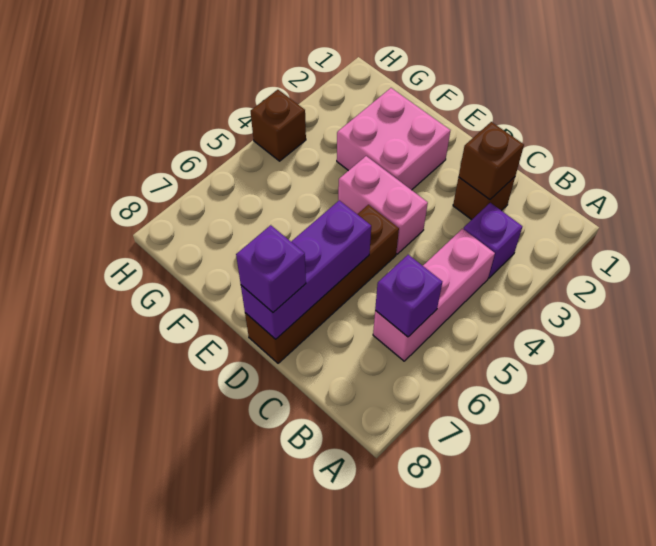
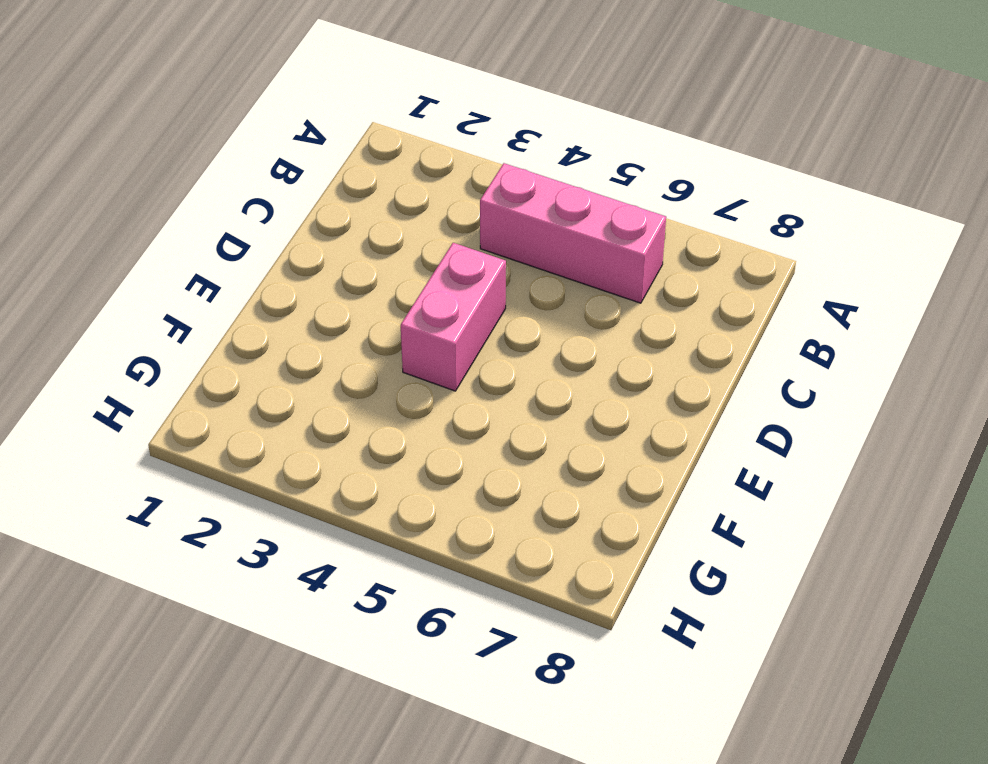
none -> purple 1x1 brick [464,203,522,278]
none -> brown 1x1 brick [453,177,515,220]

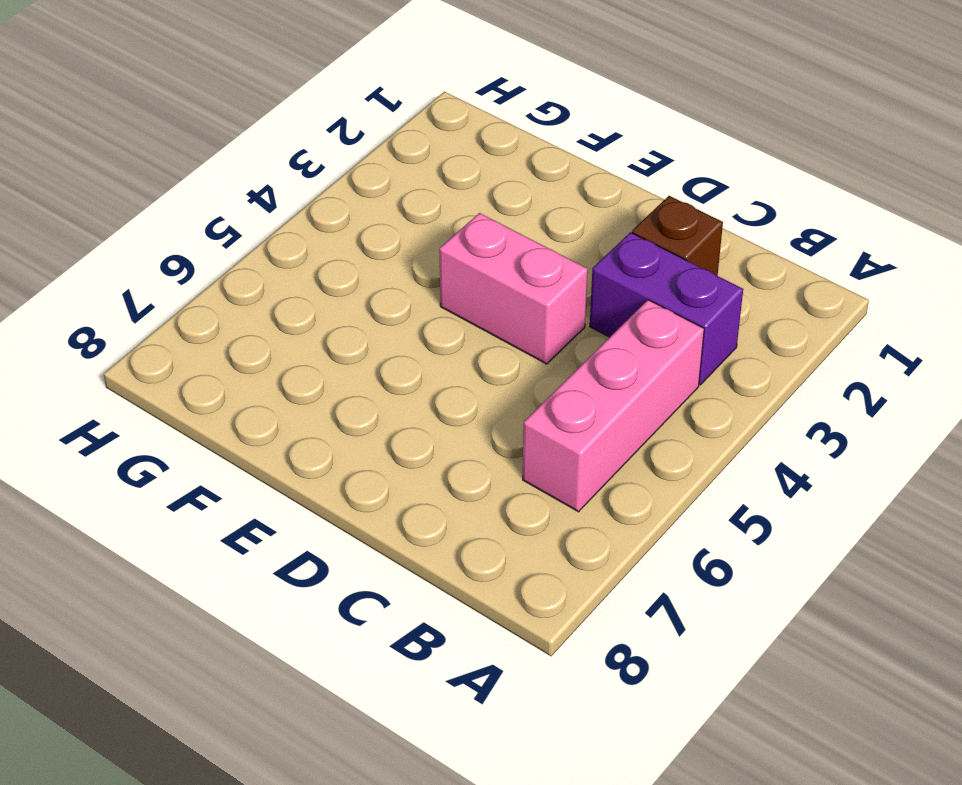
purple 1x2 brick [590,232,743,385] -> purple 1x1 brick [464,203,522,278]
none -> brown 1x4 brick [245,205,399,363]
none -> pink 2x2 brick [337,88,450,190]

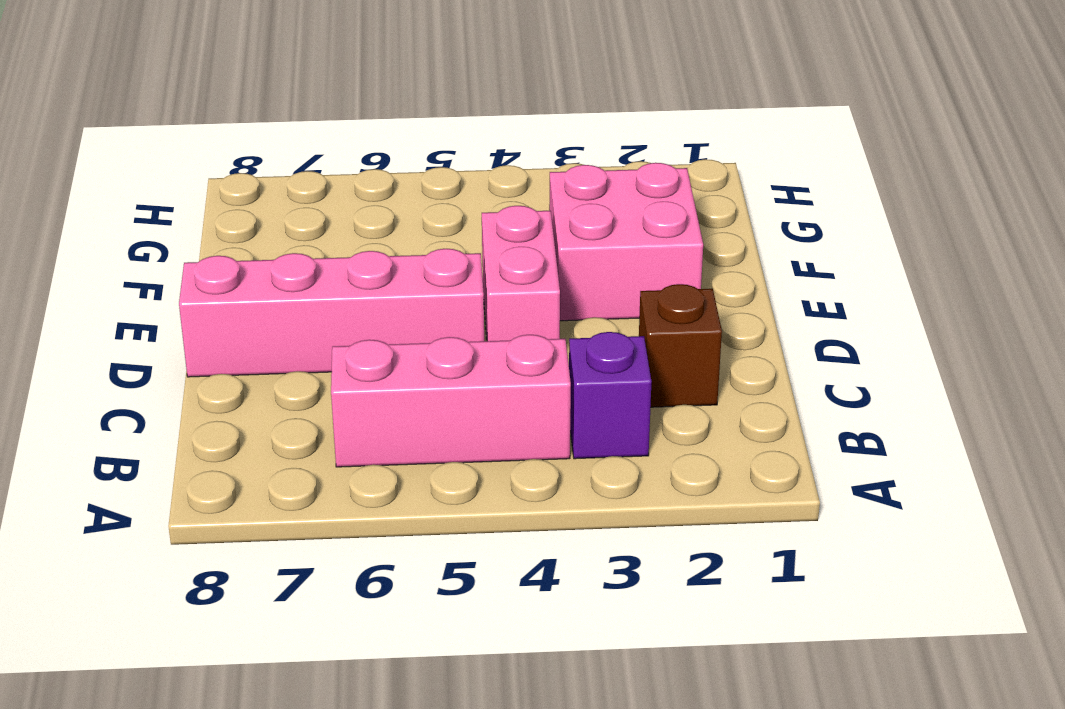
pink 1x4 brick [179,249,484,377] -> brown 1x4 brick [245,205,399,363]
none -> brown 1x1 brick [251,90,306,161]
none -> purple 1x1 brick [375,255,442,337]

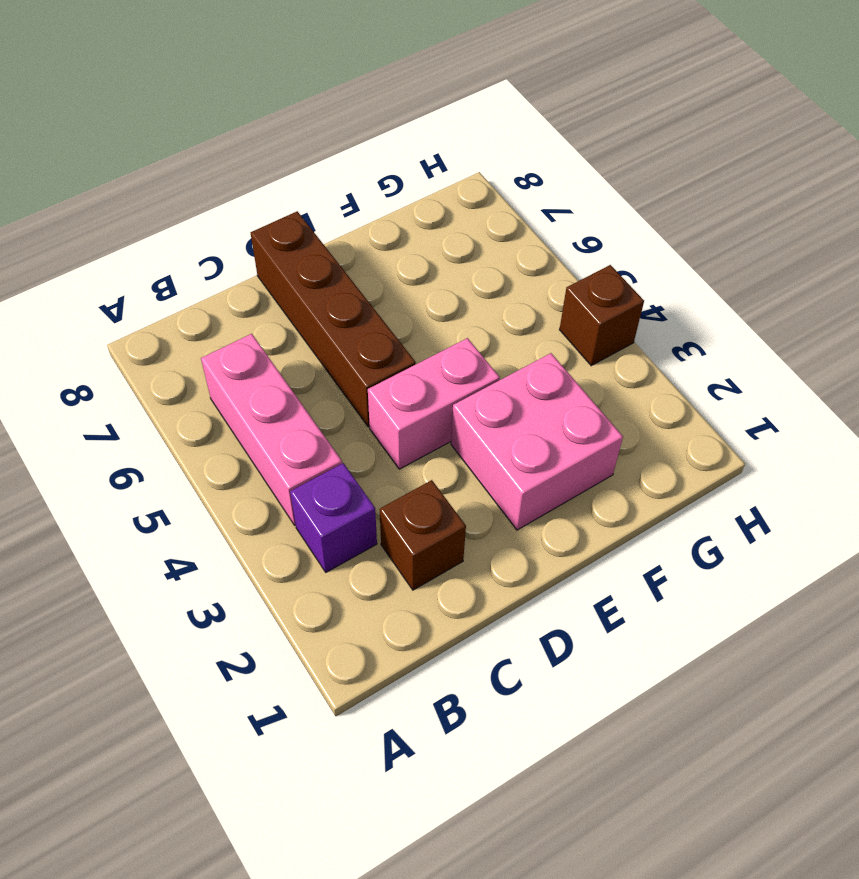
none -> purple 1x1 brick [375,255,442,337]
none -> brown 1x1 brick [459,122,524,199]

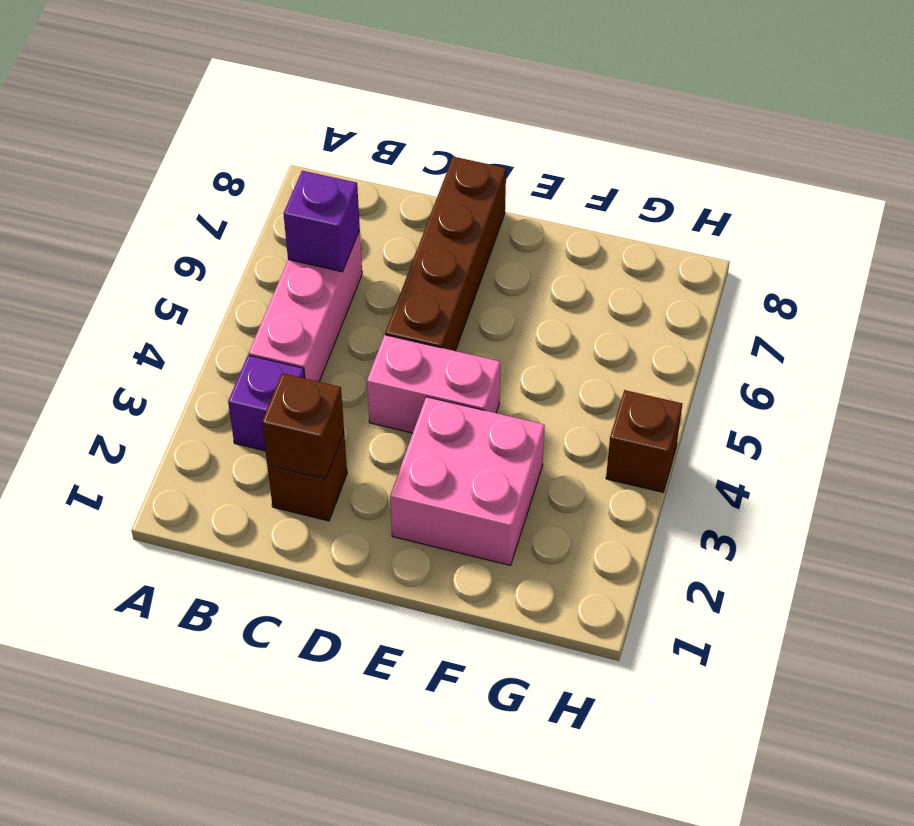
none -> purple 1x3 brick [241,200,371,339]
none -> purple 1x1 brick [236,225,306,312]

